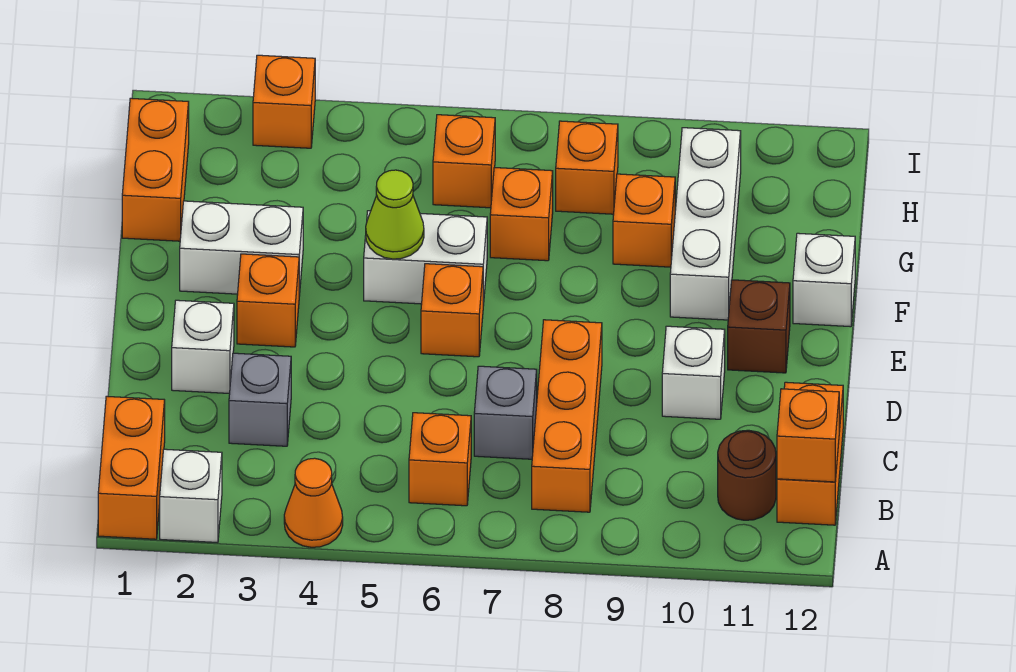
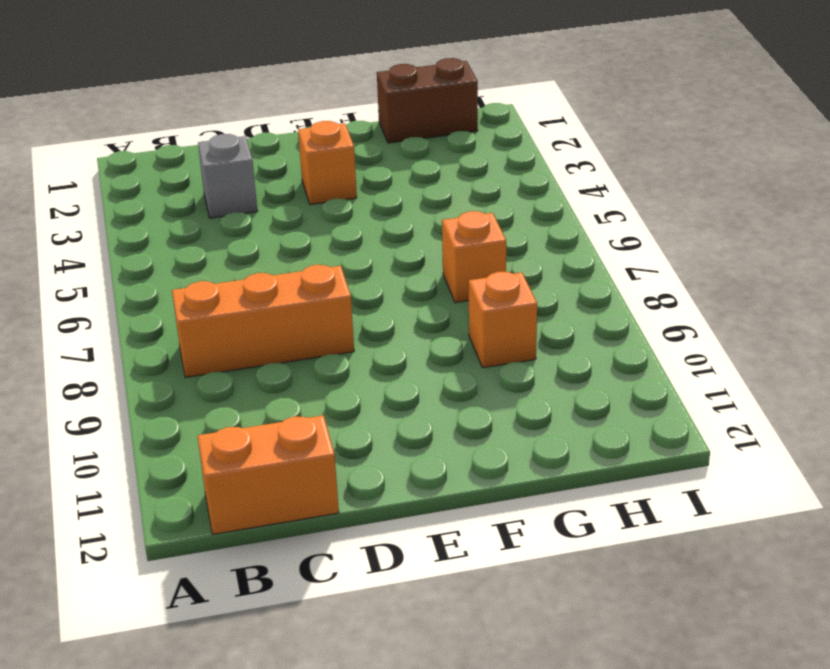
brown 1x2 brick [377,58,478,143] -> orange 1x2 brick [122,98,189,241]
none -> orange 1x2 brick [98,396,165,539]
none -> white 1x1 brick [160,449,222,543]
none -> orange 1x1 cone [284,458,343,547]

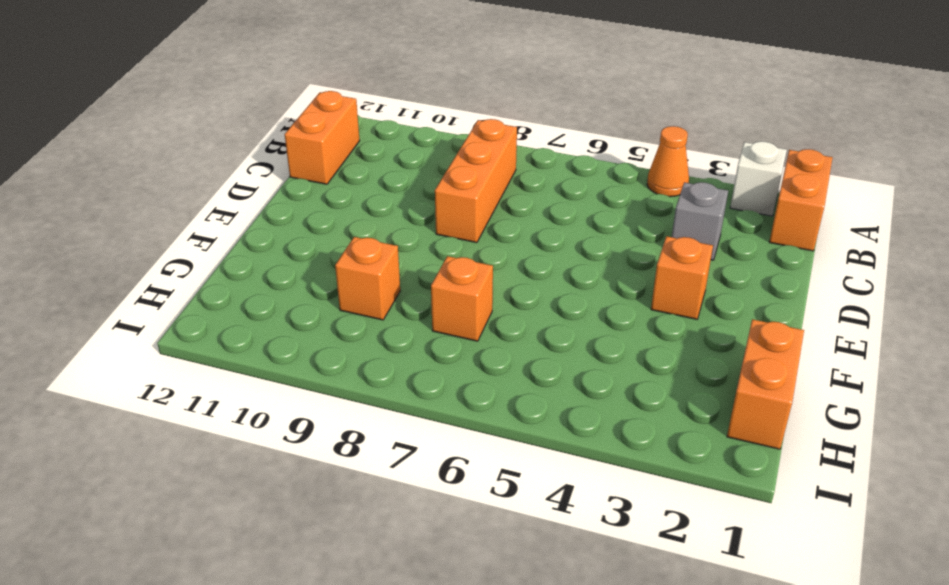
none -> orange 1x1 brick [409,413,471,506]
none -> brown 1x1 round brick [718,430,776,520]
none -> grey 1x1 brick [474,366,537,459]

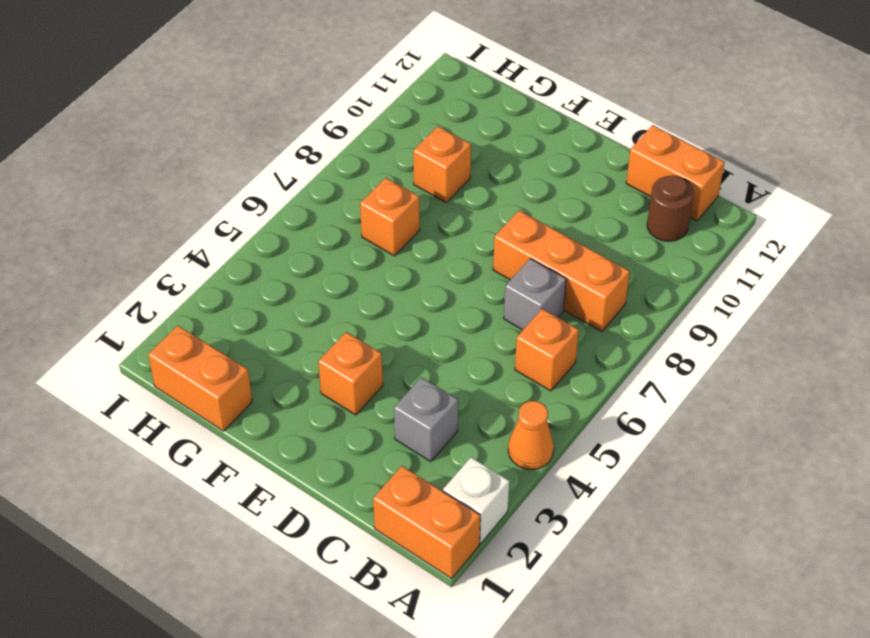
none -> white 1x1 brick [172,300,234,394]
none -> white 1x1 brick [662,326,725,419]
none -> orange 1x1 brick [421,264,483,357]

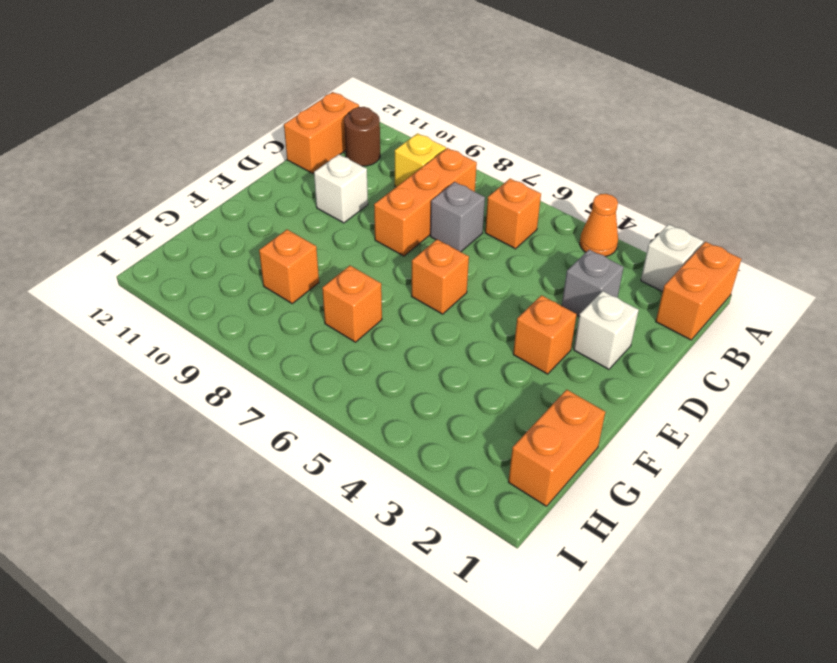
yellow 1x1 brick [395,133,446,187] -> none
none -> brown 1x1 brick [728,280,790,373]
none -> white 1x2 brick [180,201,303,296]
none -> white 1x2 brick [364,211,487,306]

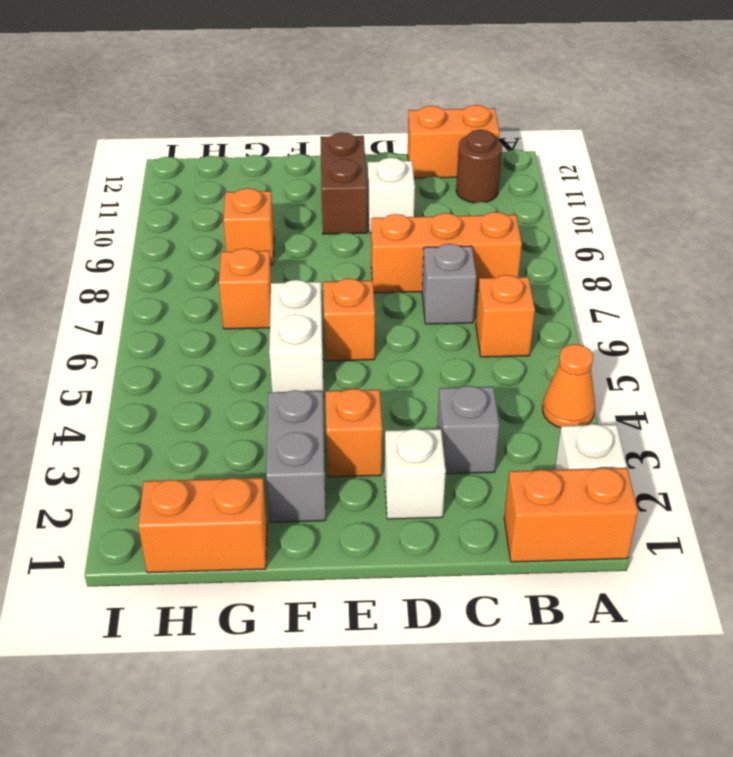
brown 1x2 brick [320,132,367,234] -> brown 1x1 brick [728,280,790,373]
grey 1x2 brick [266,390,326,522] -> white 1x2 brick [180,201,303,296]
none -> white 1x3 brick [670,128,741,320]
none -> white 1x1 brick [793,233,855,327]
none -> orange 1x1 brick [433,115,495,208]

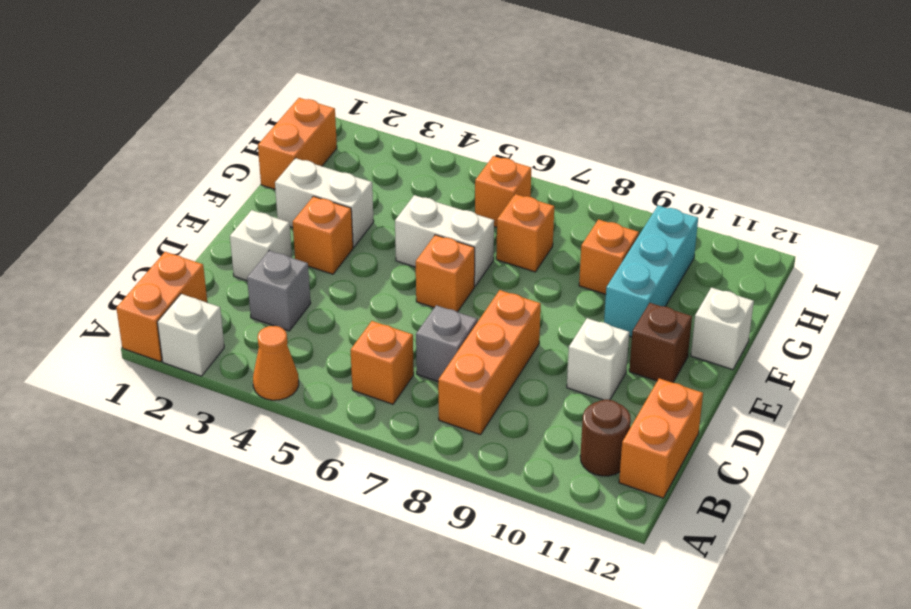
cyan 1x3 brick [604,206,698,337] -> white 1x3 brick [670,128,741,320]
none -> orange 1x1 brick [556,121,618,214]
none -> orange 1x1 brick [253,55,315,148]
none -> orange 1x1 brick [777,389,839,482]

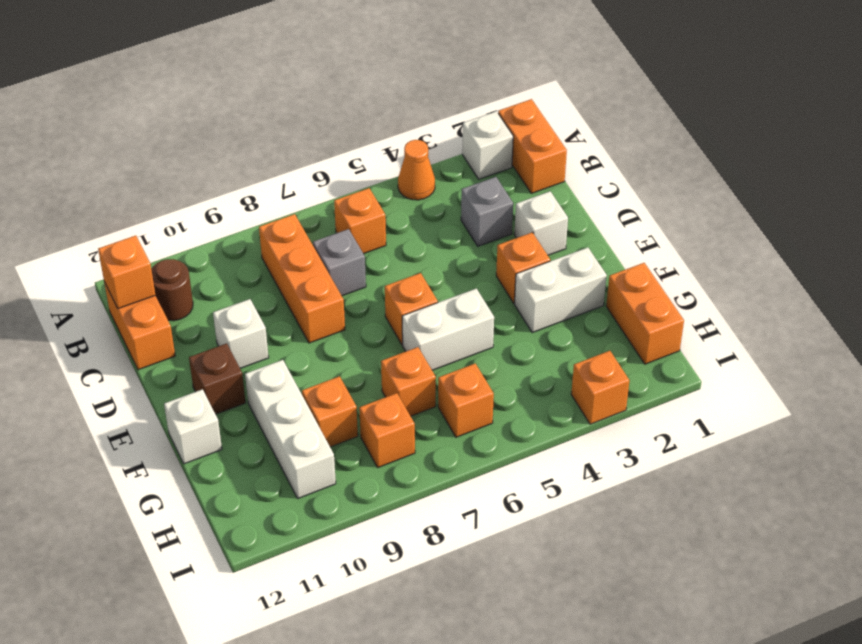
none -> lime 1x1 cone [366,170,424,259]

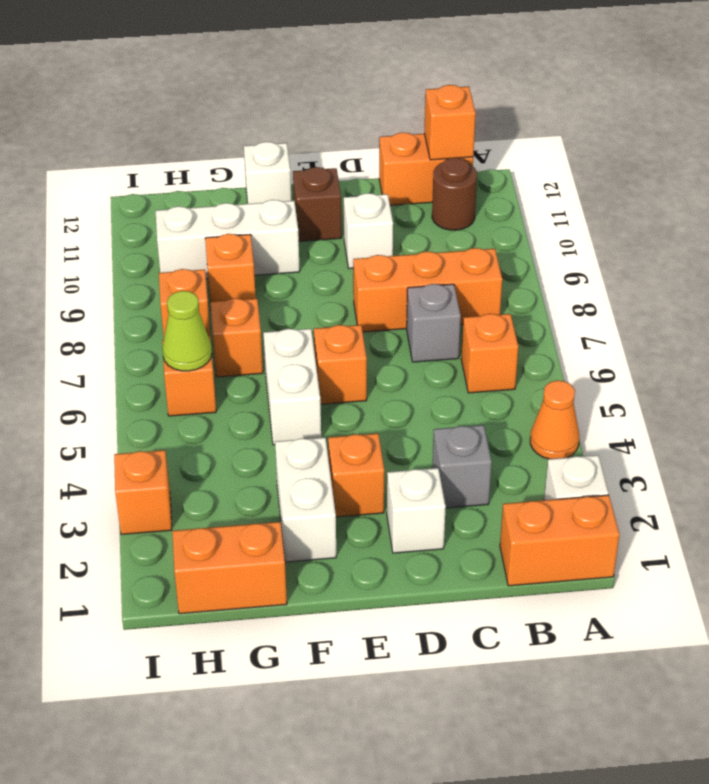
lime 1x1 cone [162,291,212,371] -> lime 1x1 cone moved to [366,170,424,259]

